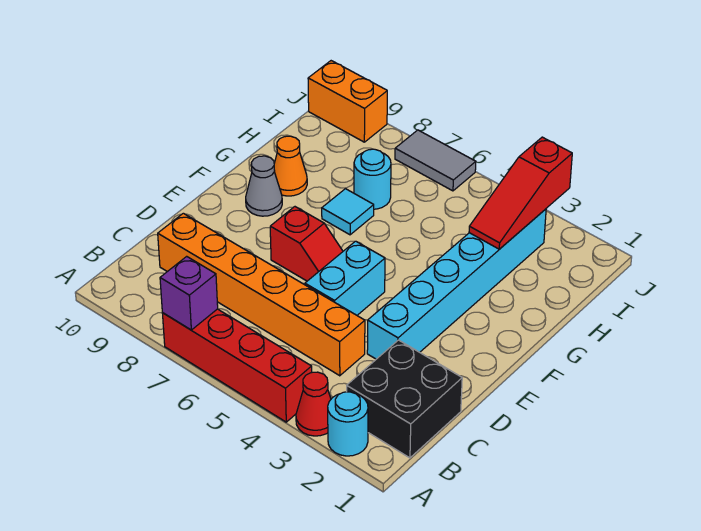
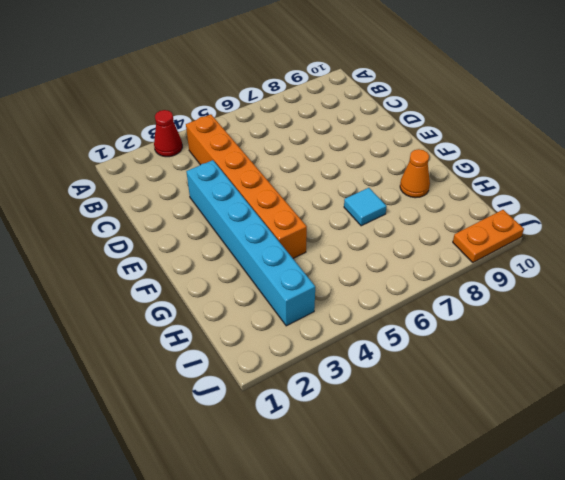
orange 1x6 brick [186,114,307,258] -> orange 1x6 brick turned to [158,213,365,376]
orange 1x2 plate [453,210,524,263] -> orange 1x2 brick [308,61,387,142]
none -> cyan 1x1 round brick [328,392,368,456]
none -> red 1x4 brick [162,309,312,422]
none -> black 2x2 brick [347,340,462,458]

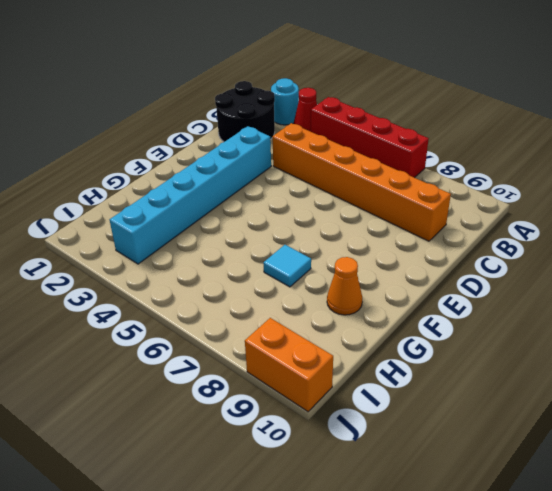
black 2x2 round brick [215,81,275,142] -> black 2x2 brick [347,340,462,458]
none -> cyan 1x2 brick [305,241,385,315]
none -> red 1x2 slope [270,207,343,281]
none -> grey 1x1 cone [246,156,282,216]

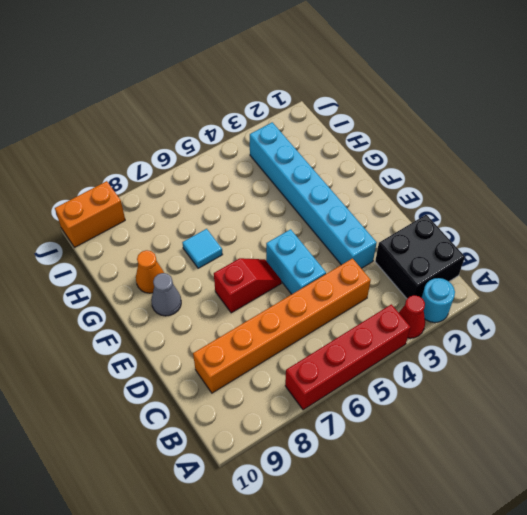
none -> cyan 1x1 round brick [354,149,391,209]
none -> grey 1x2 tile [395,130,476,191]
none -> purple 1x1 brick [160,256,218,330]

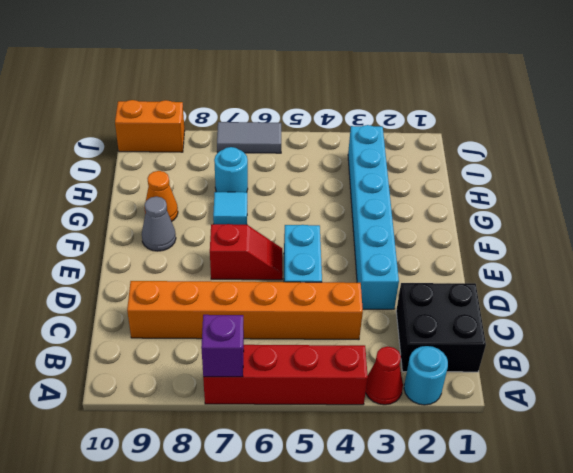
none -> red 1x3 slope [469,137,572,249]

